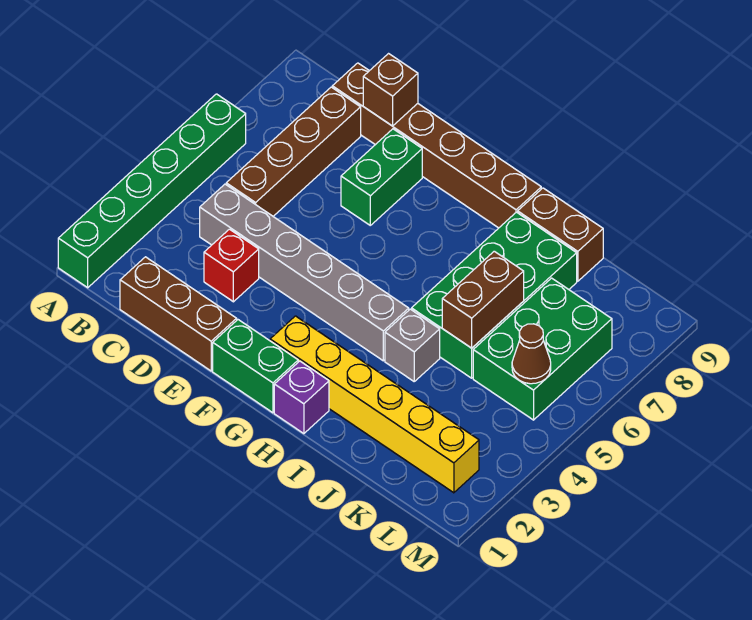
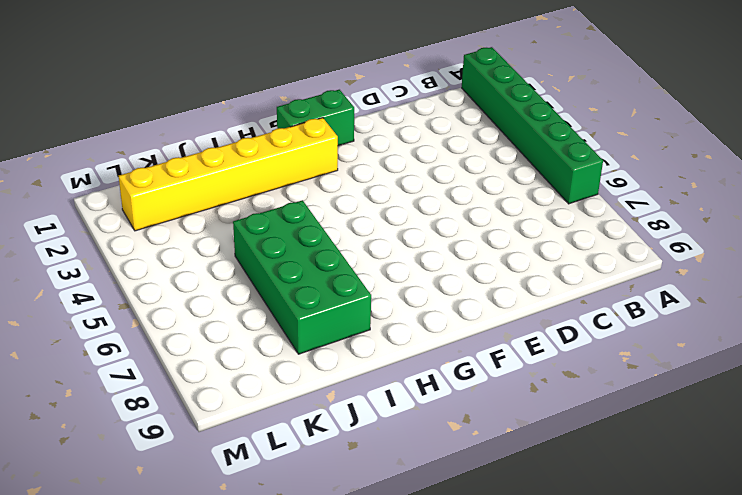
none -> brown 1x3 brick [120,257,237,371]
none -> grey 1x6 brick [200,184,409,361]
none -> brown 1x4 brick [226,87,361,216]

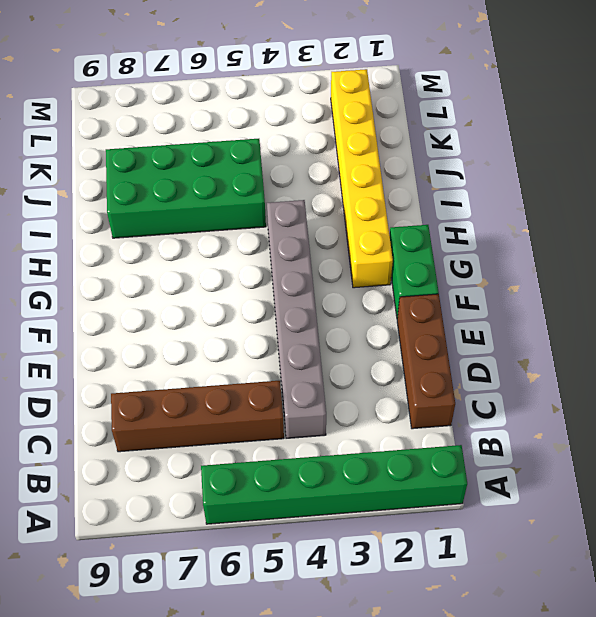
none -> brown 1x6 brick [332,63,541,228]
none -> red 1x1 brick [204,229,259,302]
none -> green 1x2 brick [341,129,422,225]

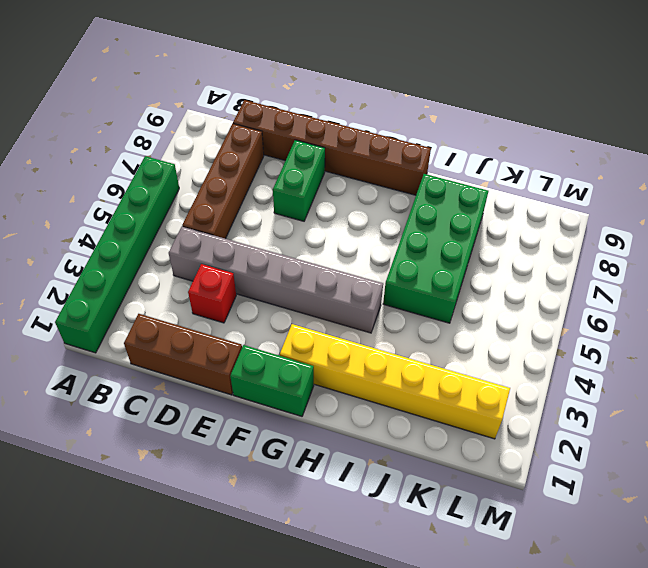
none -> purple 1x1 brick [274,361,329,434]
none -> grey 1x1 brick [385,309,440,381]
none -> brown 1x2 brick [518,188,603,281]

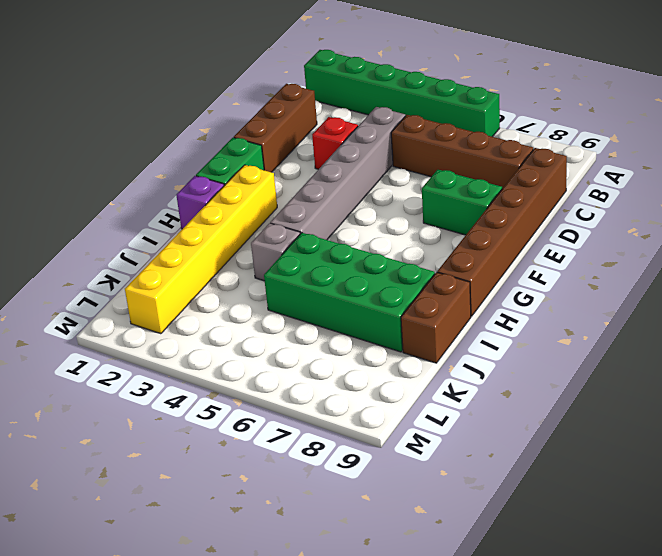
none -> green 2x3 brick [473,278,612,420]
none -> brown 1x1 brick [363,54,418,126]
none -> brown 1x2 brick [442,251,524,348]

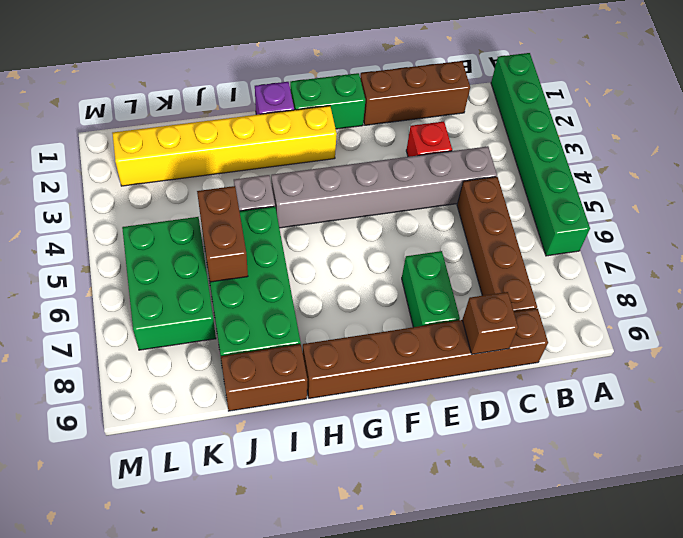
none -> brown 1x1 cone [512,324,551,384]

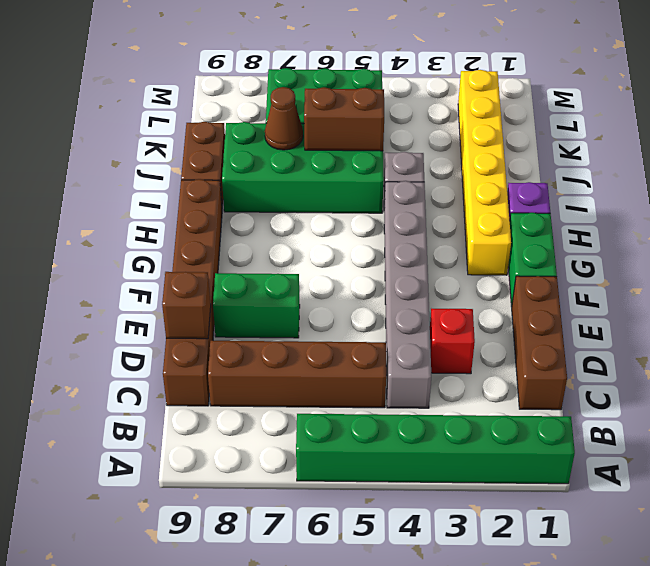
brown 1x1 cone [265,87,303,150] -> brown 1x1 cone moved to [512,324,551,384]

